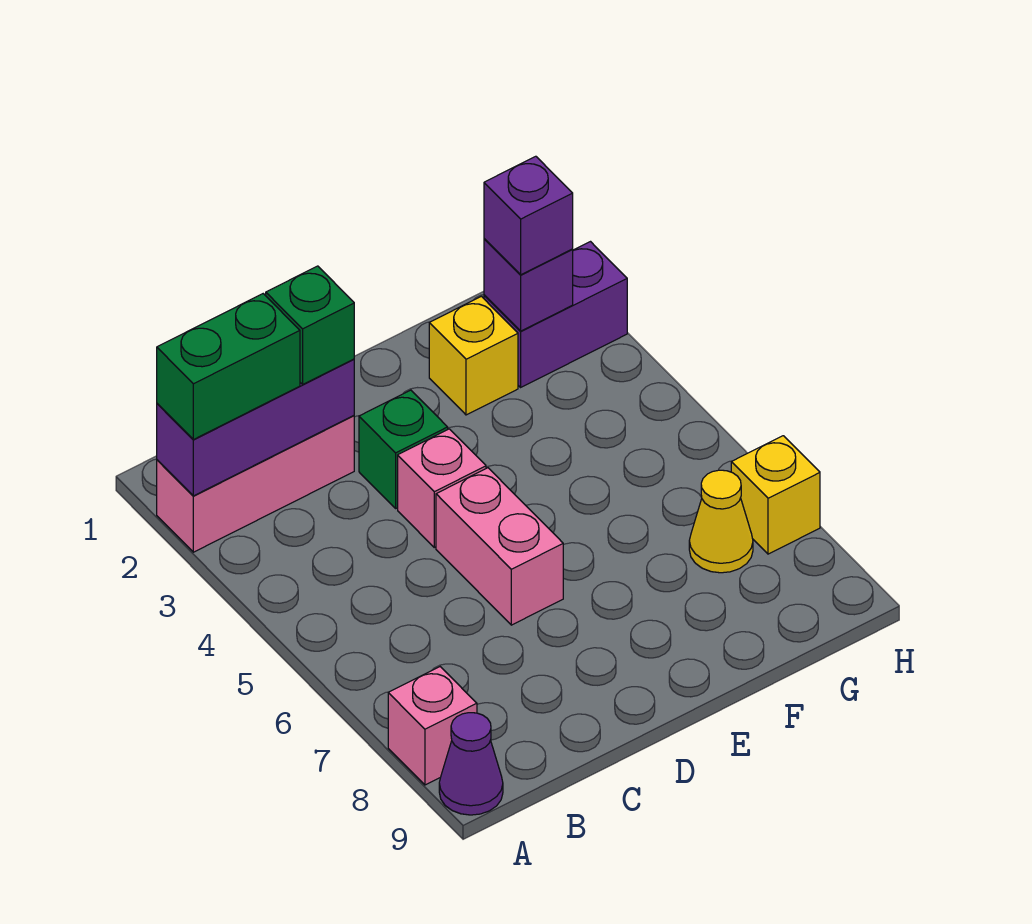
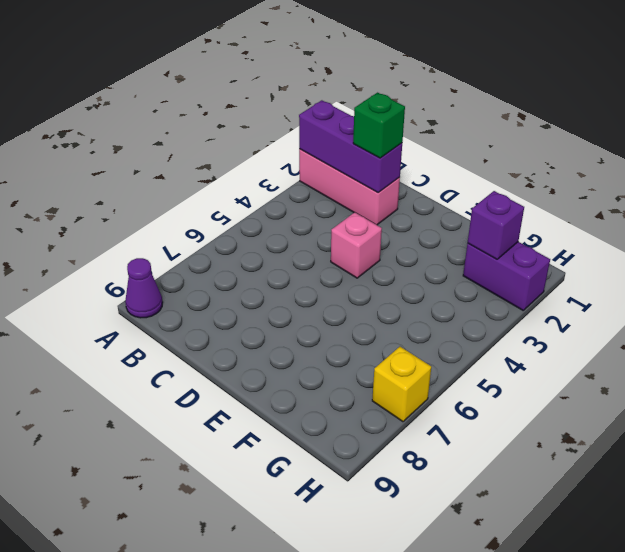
none -> pink 1x1 brick [388,667,477,785]
none -> green 1x1 brick [359,390,448,508]
none -> pink 1x2 brick [436,468,563,625]

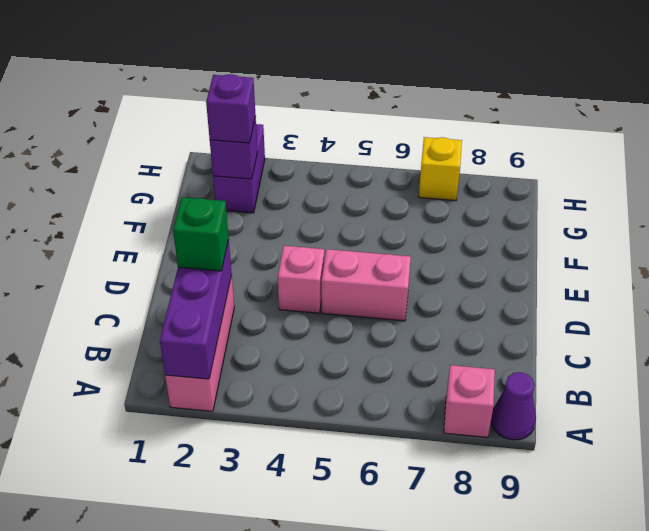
none -> green 1x1 brick [359,390,448,508]
none -> yellow 1x1 brick [429,296,518,415]
none -> yellow 1x1 cone [689,470,753,573]

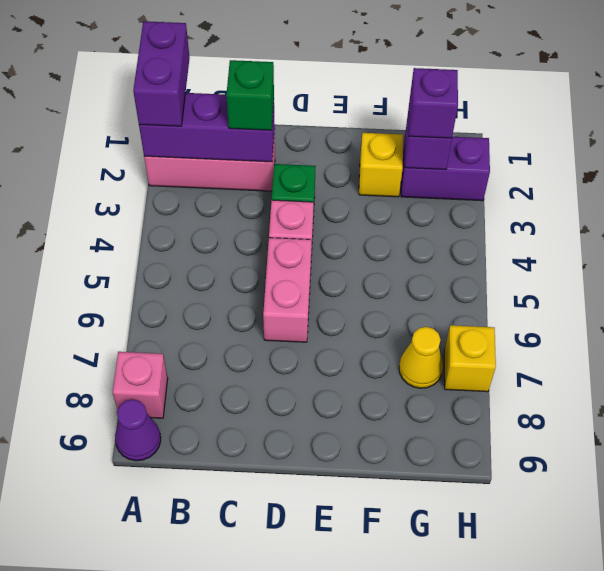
purple 1x2 brick [133,21,190,126] -> green 1x2 brick [157,294,300,440]

